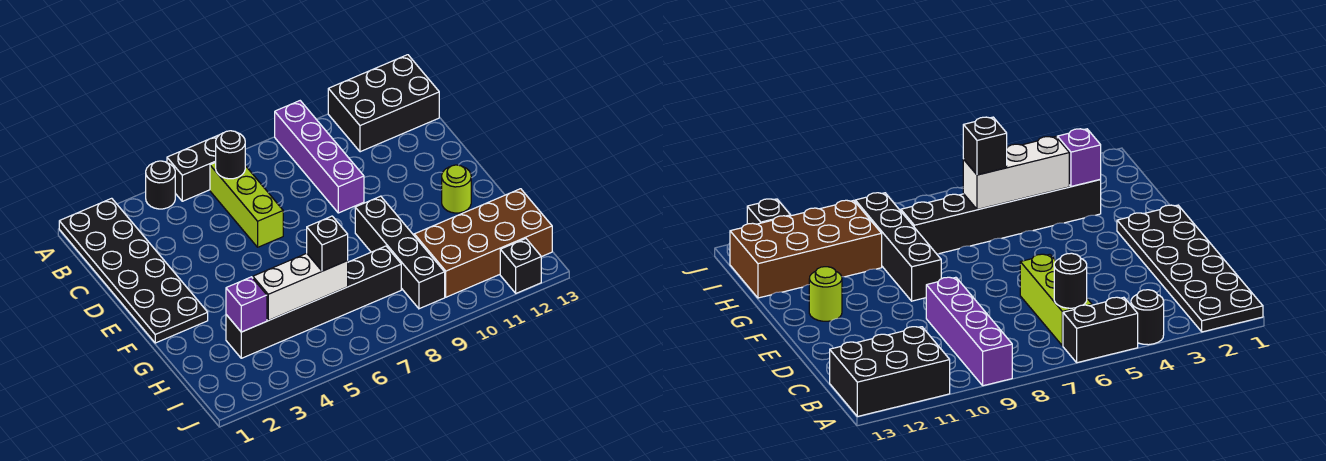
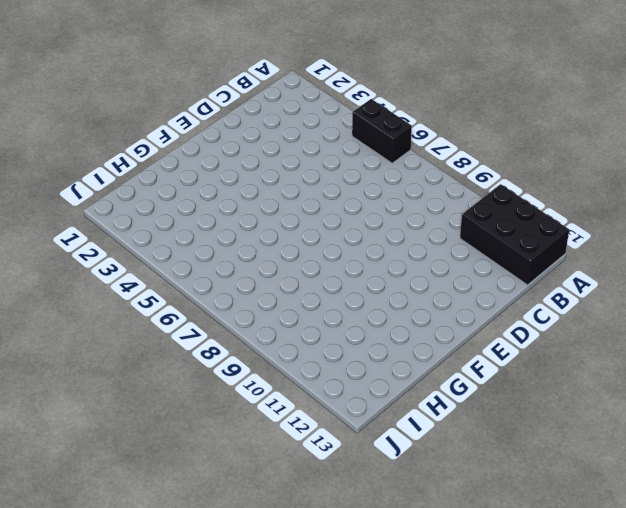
none -> black 2x6 plate [59,198,208,343]
none -> black 1x1 round brick [146,161,175,209]
none -> purple 1x4 brick [275,101,364,213]

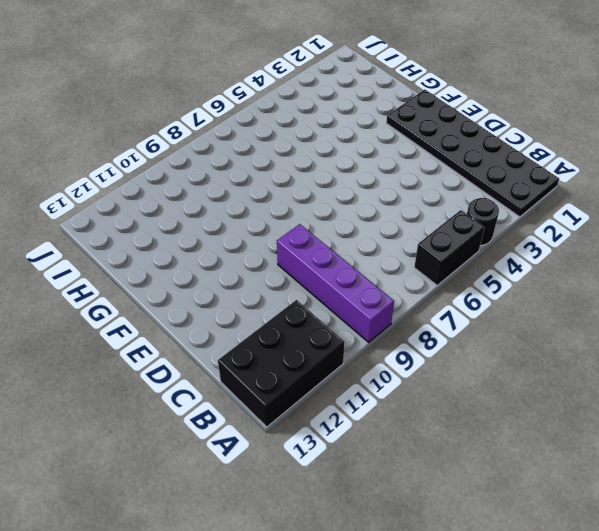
none -> lime 1x3 brick [210,162,283,247]
none -> black 1x4 brick [355,196,445,309]
none -> lime 1x1 round brick [442,165,471,213]

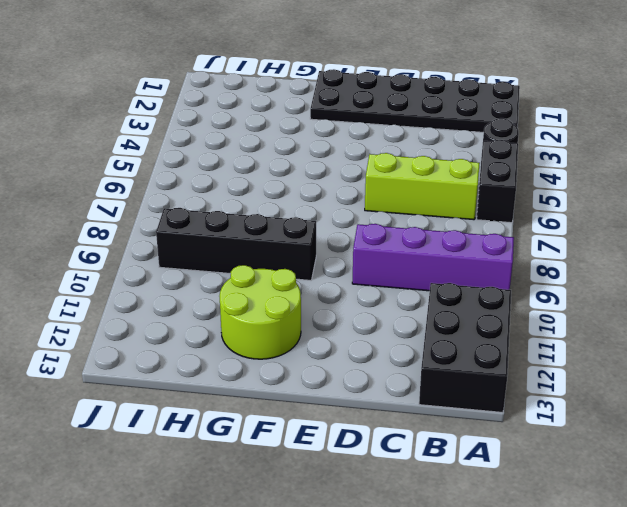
lime 2x2 round brick [219,265,301,359] -> lime 1x1 round brick [442,165,471,213]
none -> black 1x6 brick [226,246,401,358]
none -> brown 2x4 brick [414,189,552,297]
none -> black 1x1 brick [500,239,541,293]

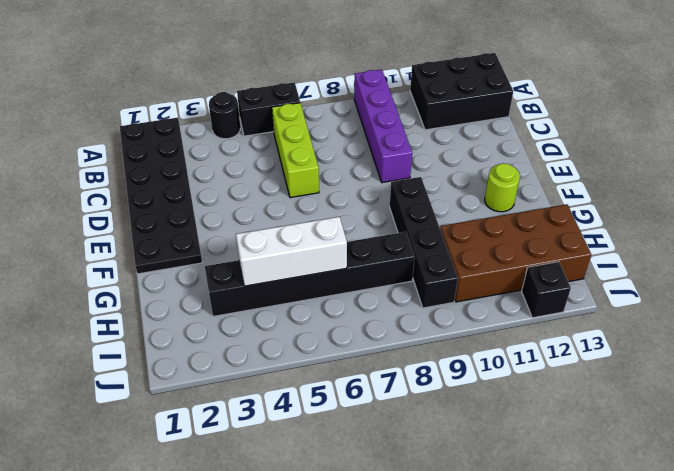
none -> black 1x1 round brick [216,131,245,179]
none -> purple 1x1 brick [226,277,267,332]
none -> black 1x1 brick [307,216,348,271]

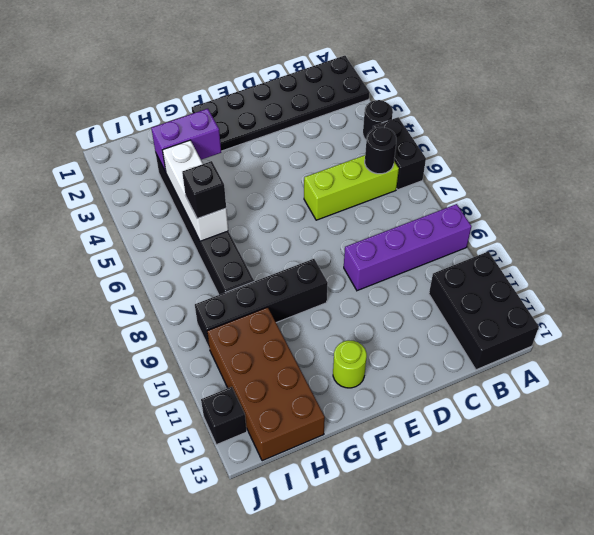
purple 1x2 brick [151,109,221,172] -> purple 1x1 brick [226,277,267,332]

